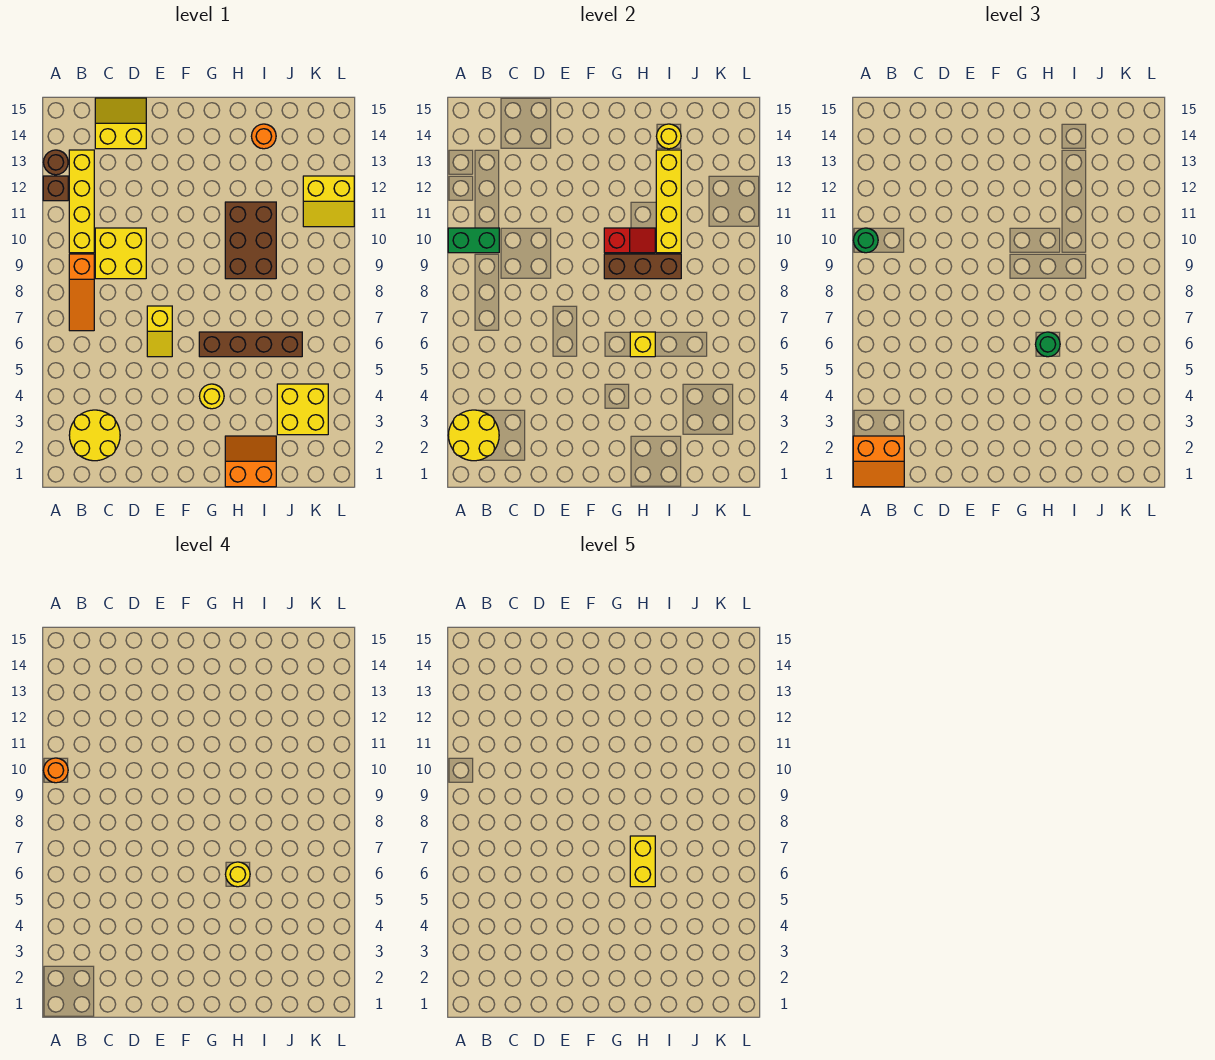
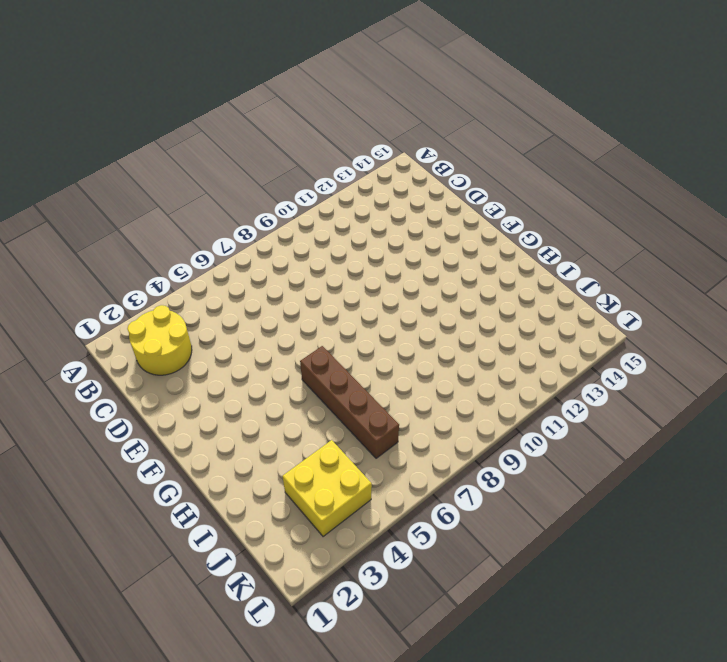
none -> brown 1x1 brick [43,176,68,201]
none -> brown 1x1 round brick [43,150,68,175]
none -> orange 1x3 slope [69,254,94,331]

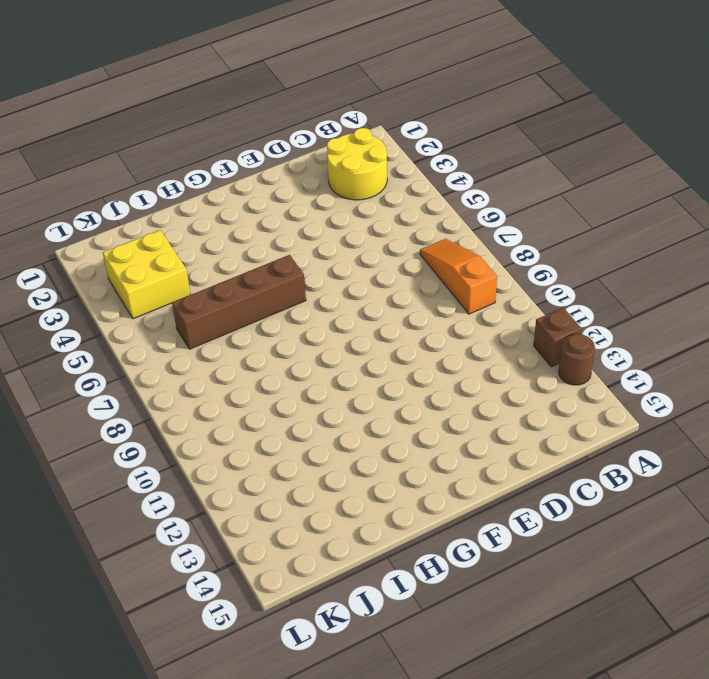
none -> yellow 1x4 brick [69,150,94,253]
none -> yellow 2x2 brick [95,228,146,279]
none -> yellow 2x2 slope [95,98,146,149]

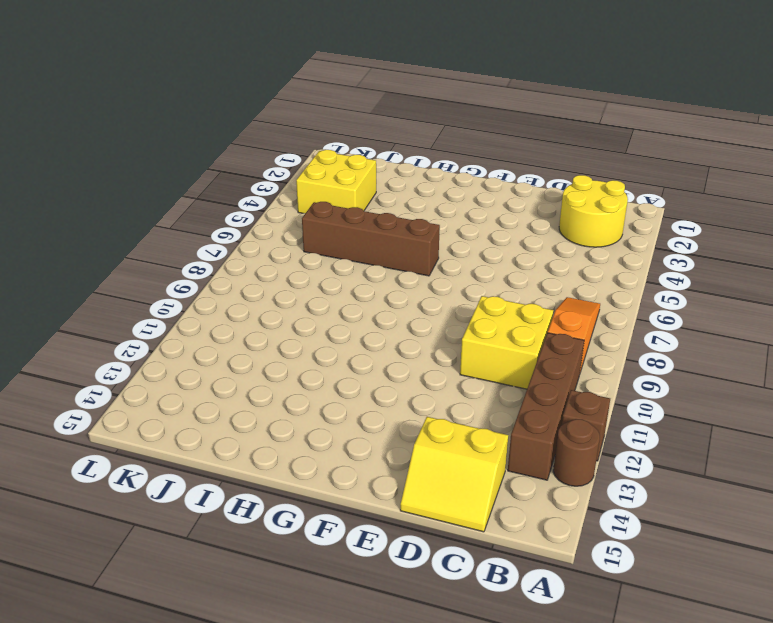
brown 1x4 brick [508,333,584,480] -> yellow 1x4 brick [69,150,94,253]
none -> yellow 1x2 slope [147,306,172,357]
none -> yellow 1x1 round brick [199,384,224,409]
none -> orange 2x2 slope [225,436,276,487]

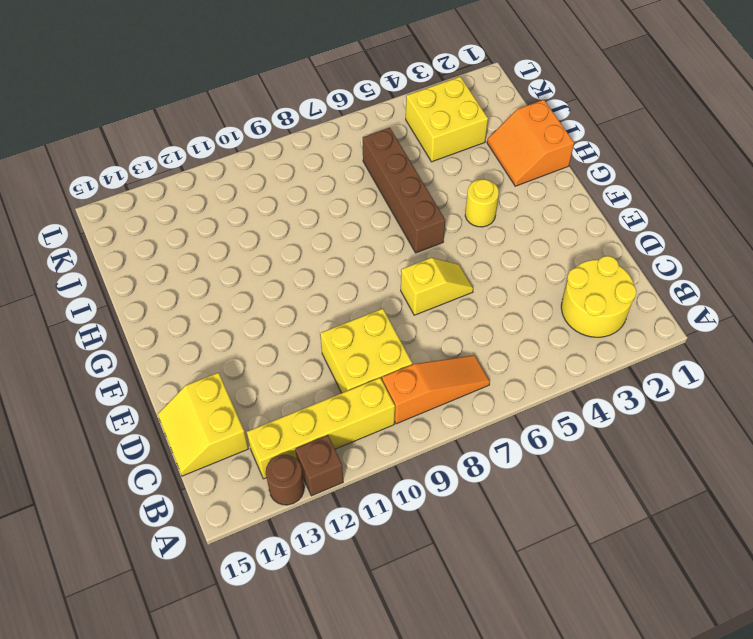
none -> brown 2x3 brick [225,202,276,279]
none -> orange 1x1 round brick [251,124,276,149]
none -> yellow 2x2 slope [303,176,354,227]

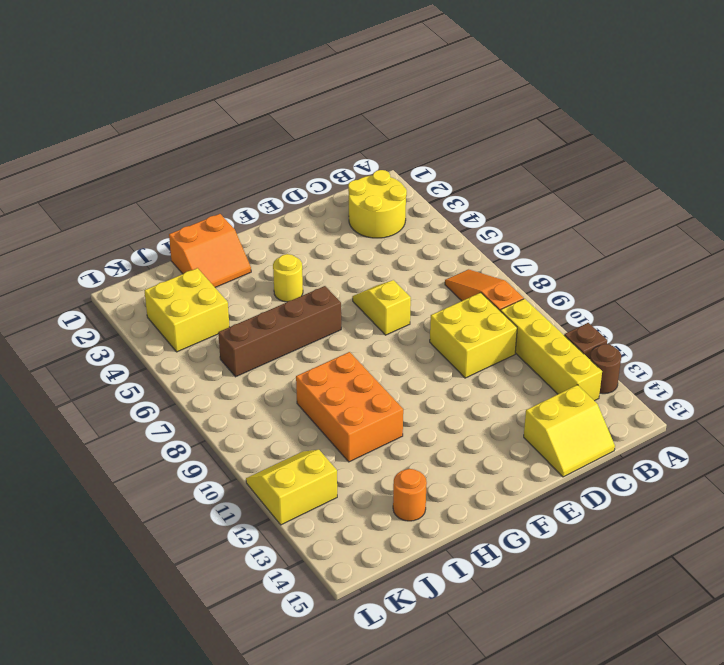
orange 2x3 brick [296,352,403,462] -> brown 2x3 brick [225,202,276,279]
none -> yellow 2x2 round brick [448,410,499,461]
none -> green 1x2 brick [448,228,499,253]
none -> brown 1x3 brick [604,254,681,279]

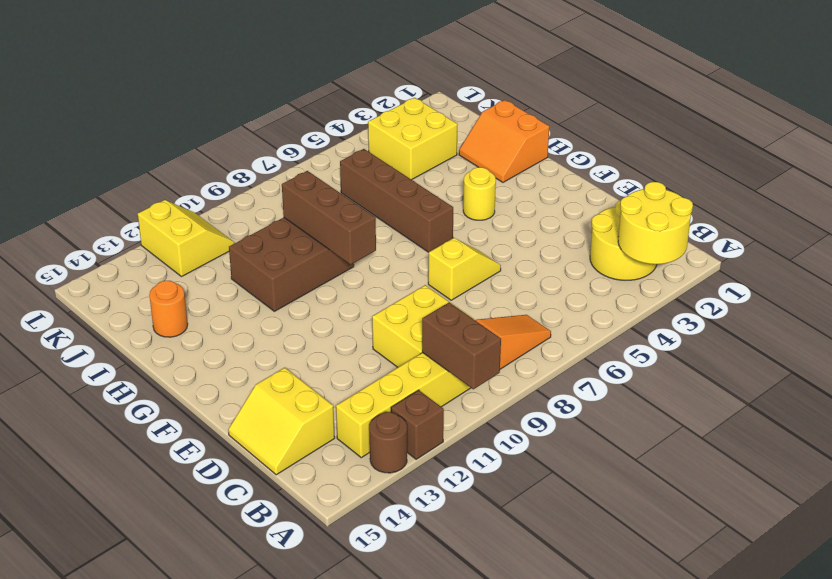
brown 1x2 brick [422,303,501,389] -> green 1x2 brick [448,228,499,253]
none -> red 1x2 slope [604,228,655,253]
none -> yellow 1x1 brick [630,332,655,357]
none -> yellow 1x4 brick [656,150,681,253]

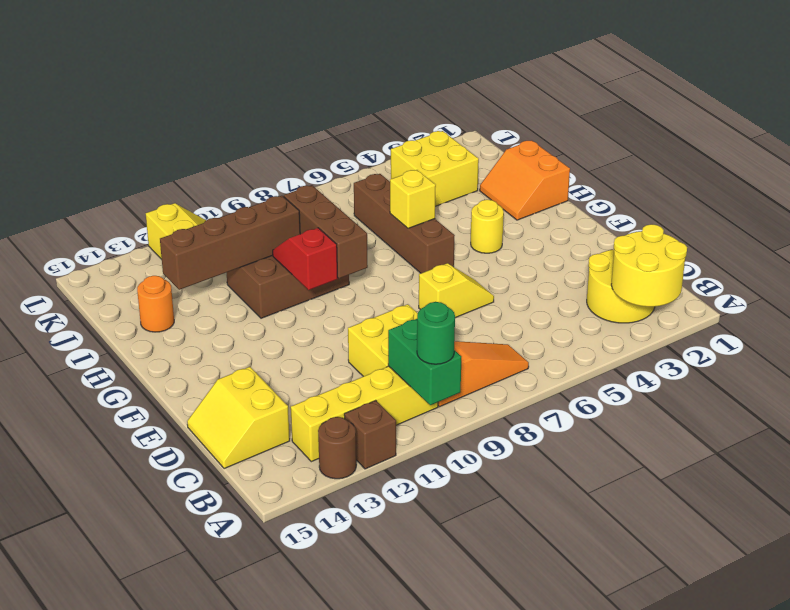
brown 1x4 brick [160,196,300,290] -> yellow 1x4 brick [656,150,681,253]
none -> yellow 1x1 round brick [656,124,681,149]
none -> orange 2x2 slope [853,436,904,487]
none -> green 1x1 round brick [1035,332,1060,357]

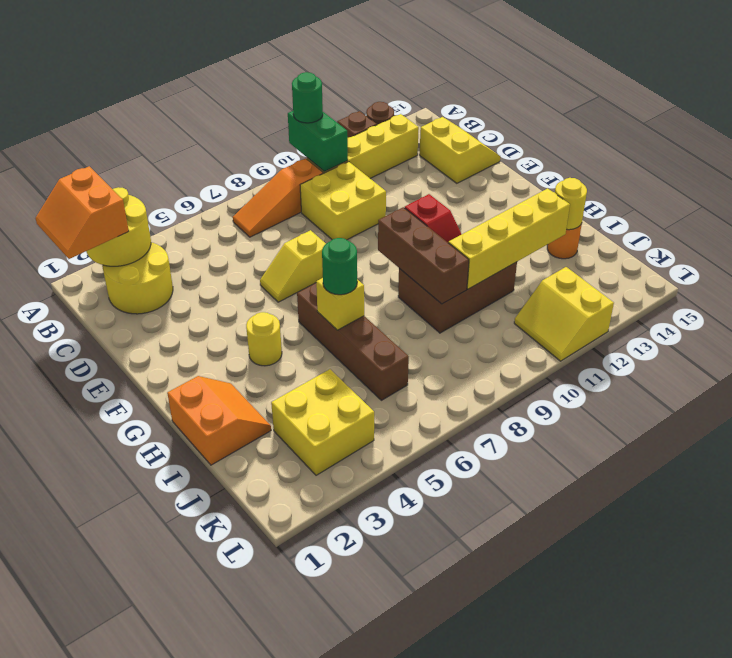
none -> orange 1x1 round brick [43,758,68,783]
none -> yellow 1x1 round brick [225,862,250,887]
none -> yellow 1x2 brick [630,836,655,887]

